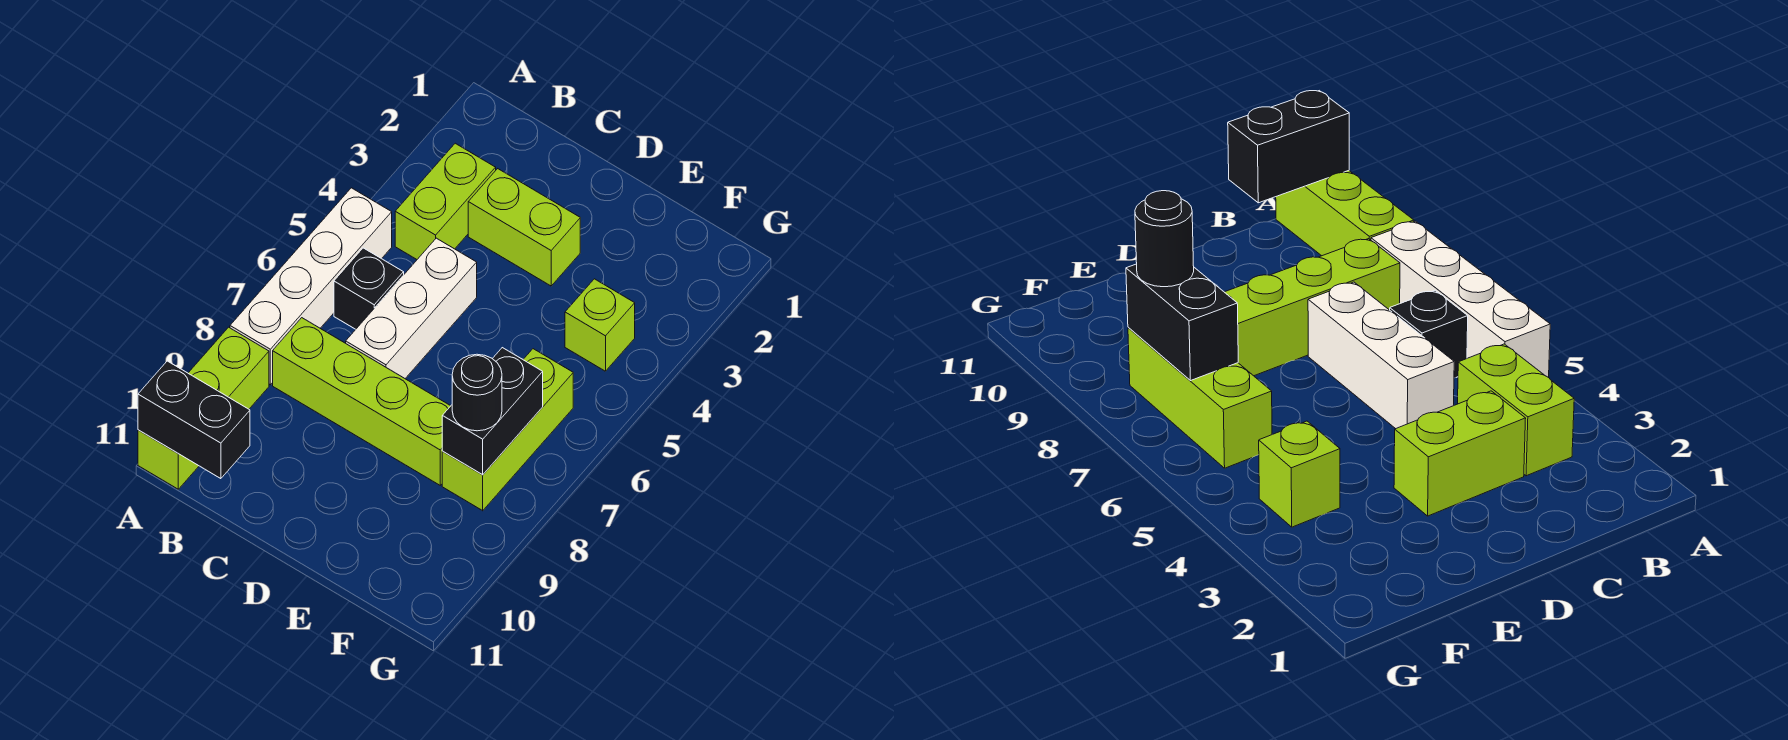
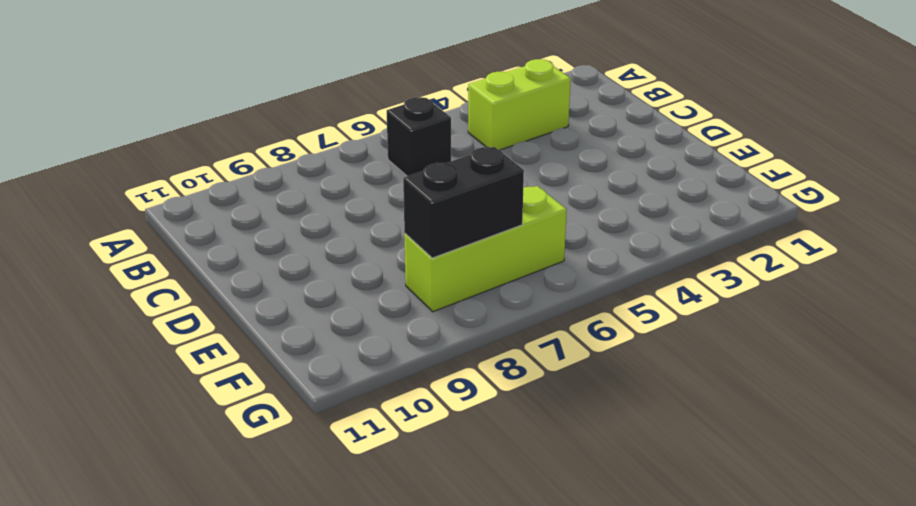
none -> white 1x4 brick [230,188,392,385]
none -> lime 1x3 brick [138,327,269,489]
none -> lime 1x4 brick [273,318,450,485]

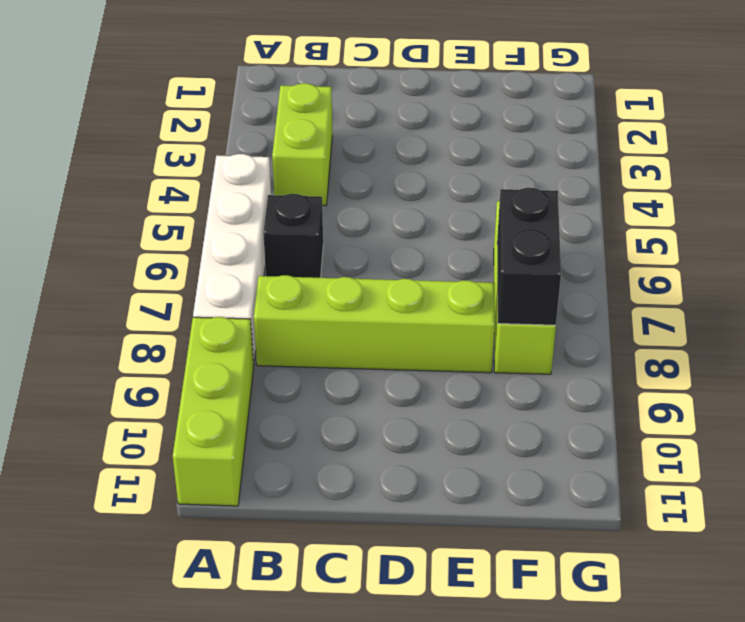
none -> lime 1x2 brick [468,169,580,286]
none -> white 1x3 brick [346,238,477,378]
none -> lime 1x1 brick [565,279,635,371]

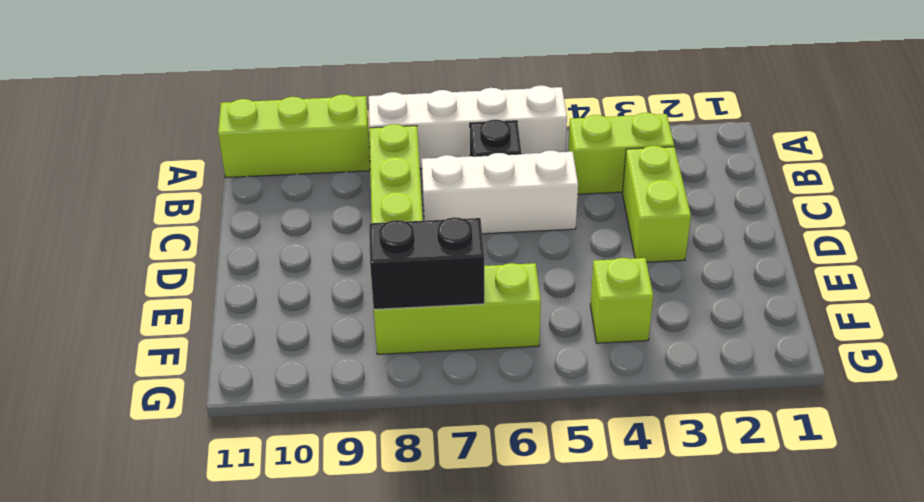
none -> black 1x2 brick [138,361,250,479]
none -> black 1x1 round brick [452,354,502,431]

